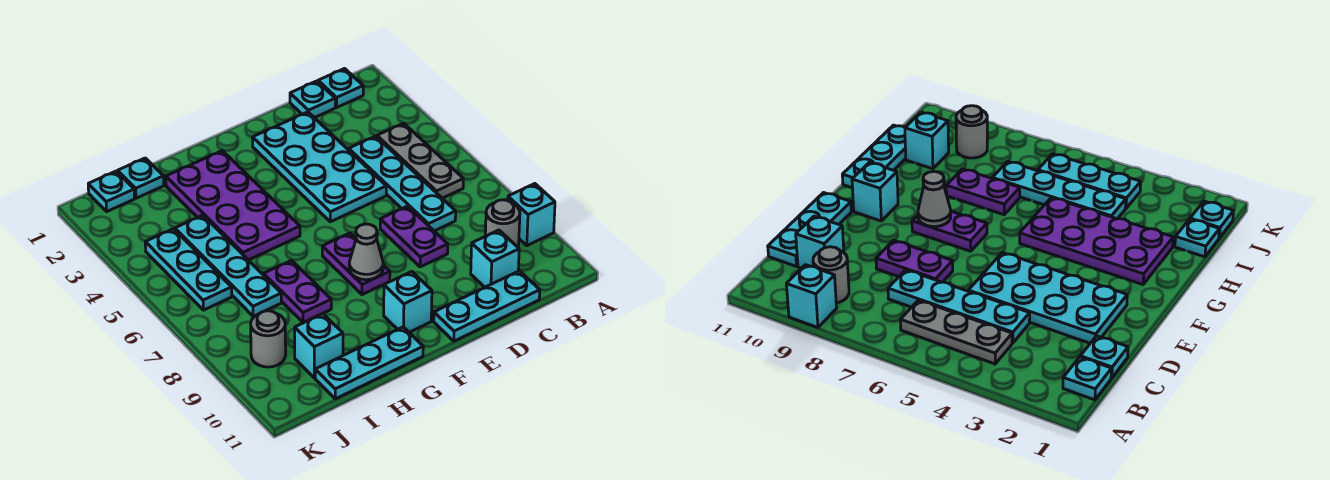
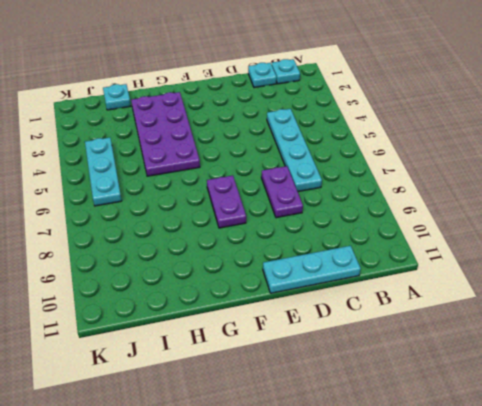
none -> cyan 1x1 brick [508,184,555,245]
none -> grey 1x3 plate [377,123,463,198]
none -> grey 1x1 round brick [485,200,520,247]

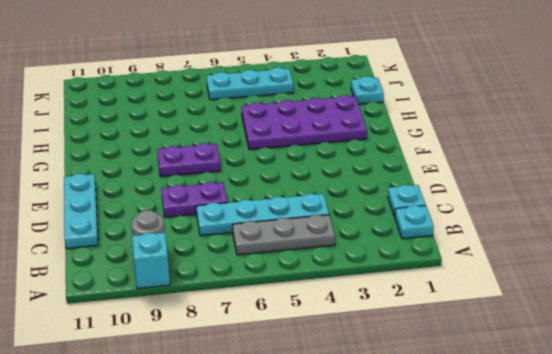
none -> cyan 1x1 brick [471,230,519,287]
none -> cyan 2x4 plate [252,112,386,222]
none -> cyan 1x1 brick [384,272,432,332]

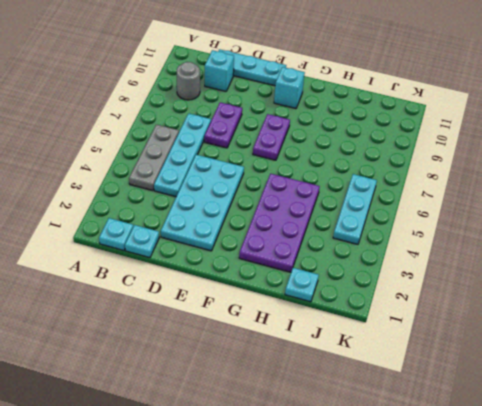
none -> cyan 1x1 brick [508,184,555,245]
none -> cyan 1x3 plate [315,327,423,399]
none -> purple 1x2 plate [264,260,331,323]

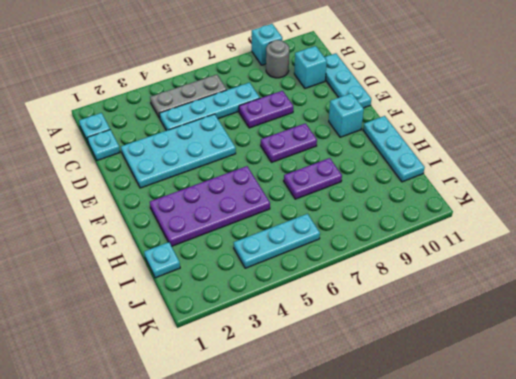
none -> cyan 1x4 plate [175,215,281,316]
none -> cyan 1x1 brick [295,314,343,378]
none -> cyan 1x1 plate [88,171,135,211]

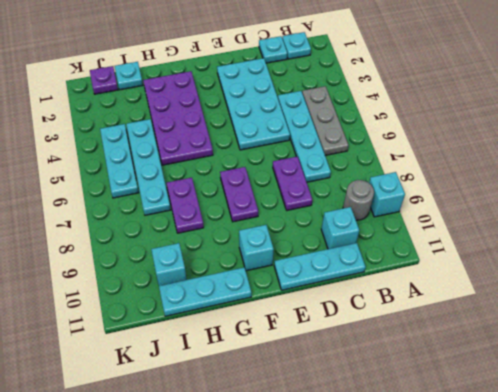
purple 1x1 plate [90,66,118,94] -> cyan 1x1 plate [88,171,135,211]
none -> grey 1x1 round brick [251,311,286,367]
none -> grey 1x1 cone [349,224,383,280]

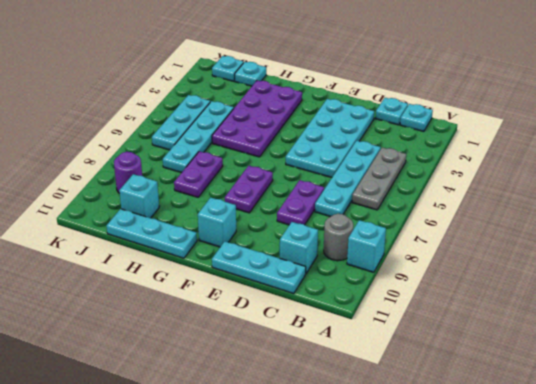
purple 1x1 round brick [114,152,142,194] -> grey 1x1 round brick [251,311,286,367]
none -> grey 1x1 cone [349,224,383,280]

